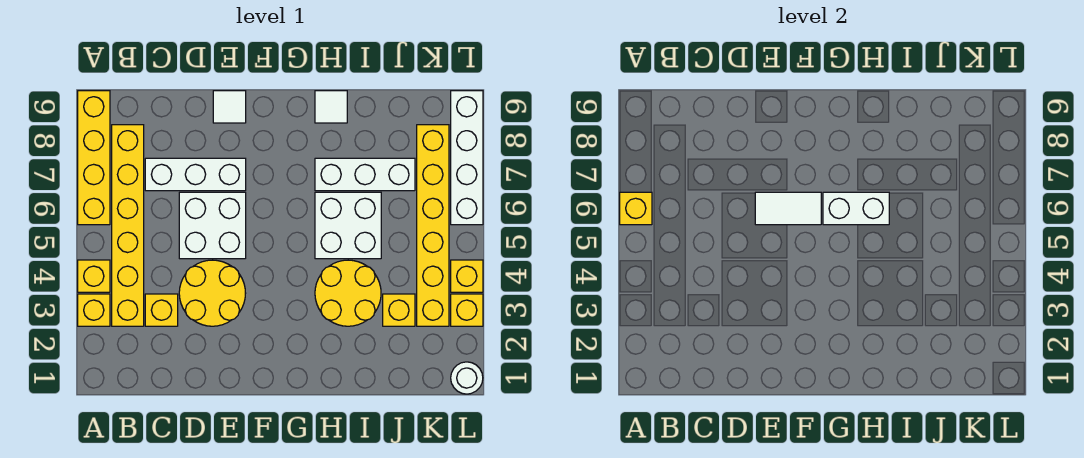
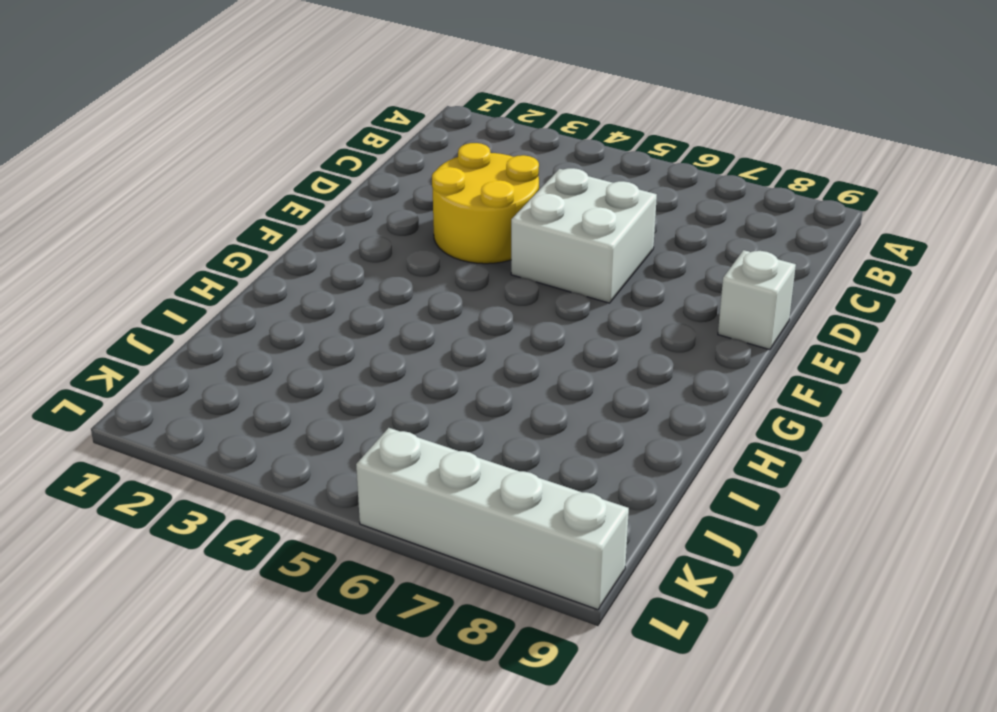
white 1x1 brick [718,250,796,350] -> white 1x1 tile [213,91,246,123]
none -> yellow 1x1 brick [78,294,110,326]
none -> yellow 1x1 brick [78,260,110,292]
none -> yellow 1x4 brick [78,91,110,225]

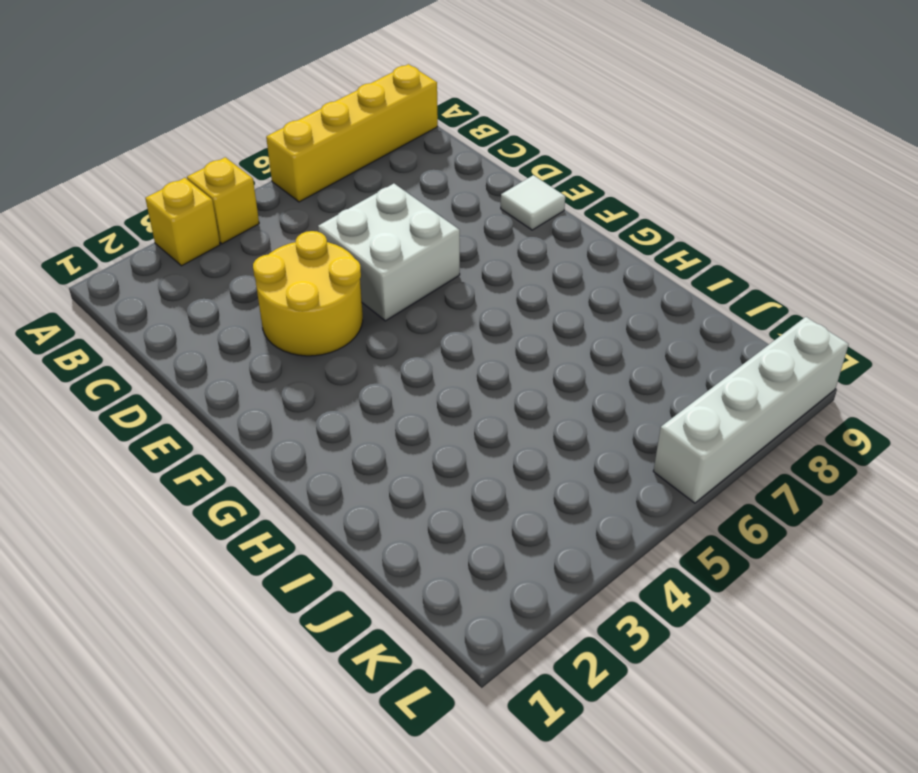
none -> yellow 1x6 brick [112,125,144,326]
none -> yellow 1x1 brick [145,294,178,326]
none -> white 1x3 brick [145,158,246,191]

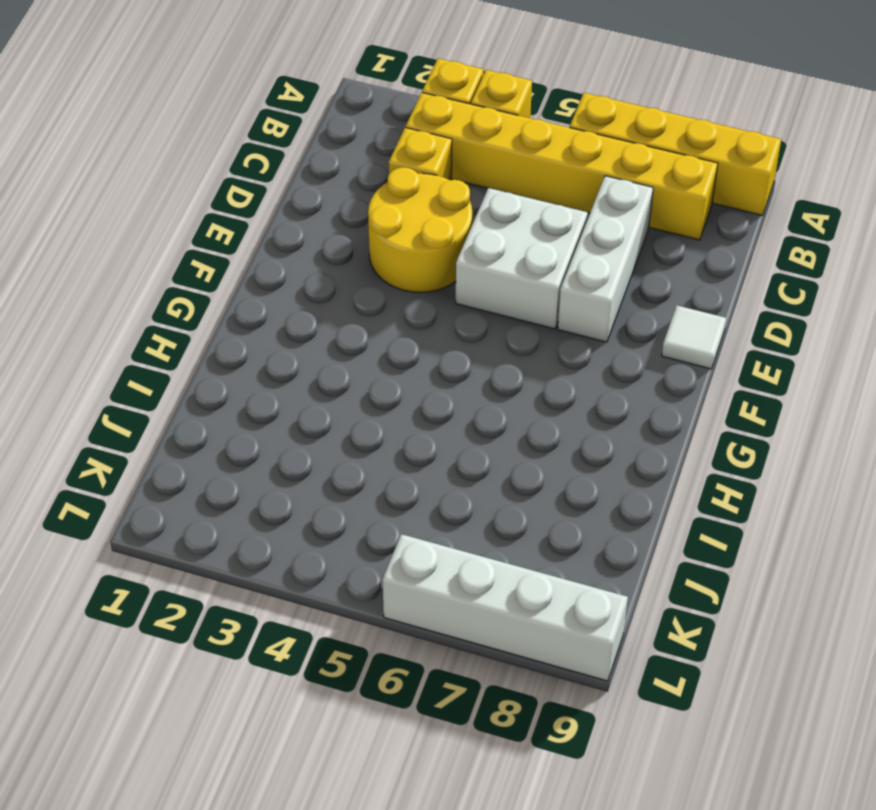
none -> yellow 2x2 round brick [315,260,381,326]
none -> white 2x2 brick [315,192,381,259]
none -> white 1x3 brick [315,158,415,191]

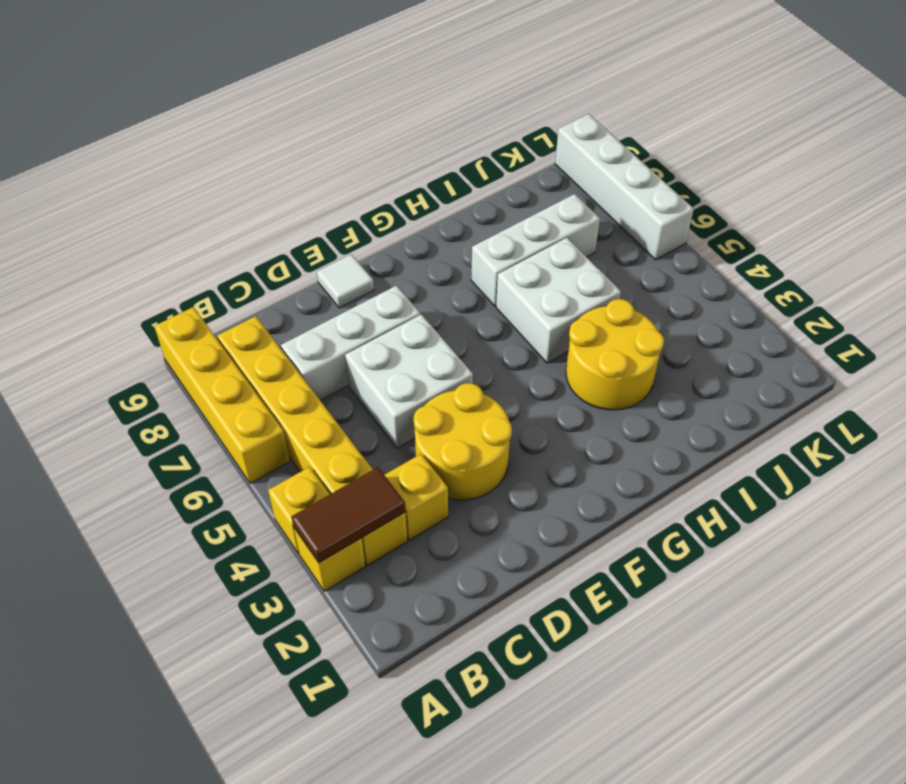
brown 1x2 tile [291,467,405,563] -> none
none -> white 1x1 tile [315,91,347,123]
none -> yellow 1x1 brick [383,294,415,326]
none -> yellow 1x6 brick [417,125,449,326]

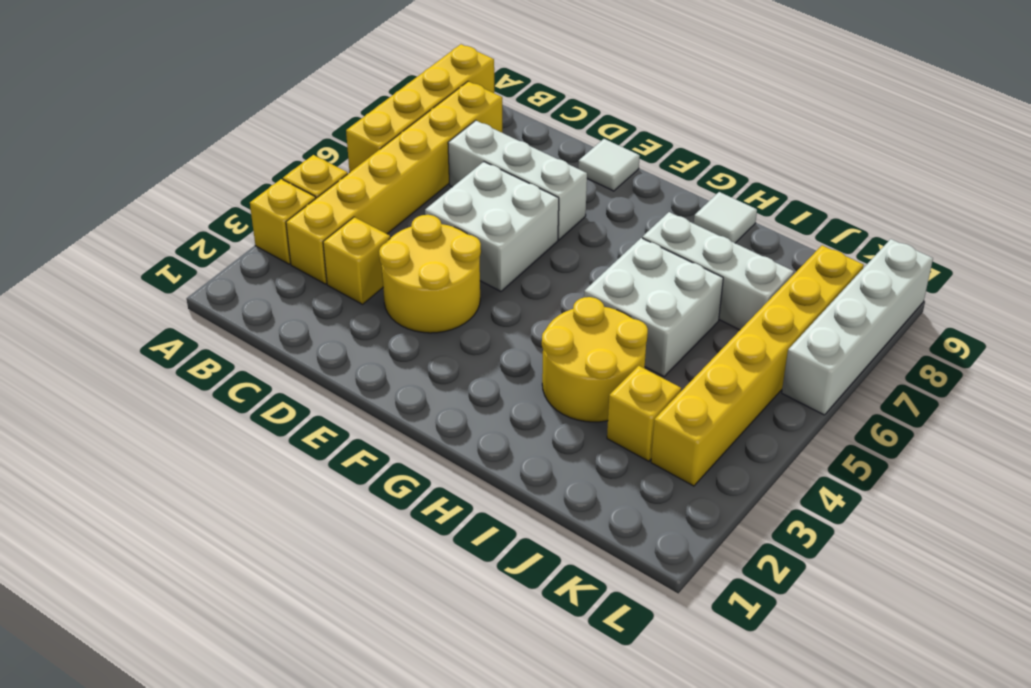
none -> white 1x1 round brick [451,362,483,394]
none -> yellow 1x1 brick [451,294,483,326]
none -> yellow 1x1 brick [451,260,483,292]

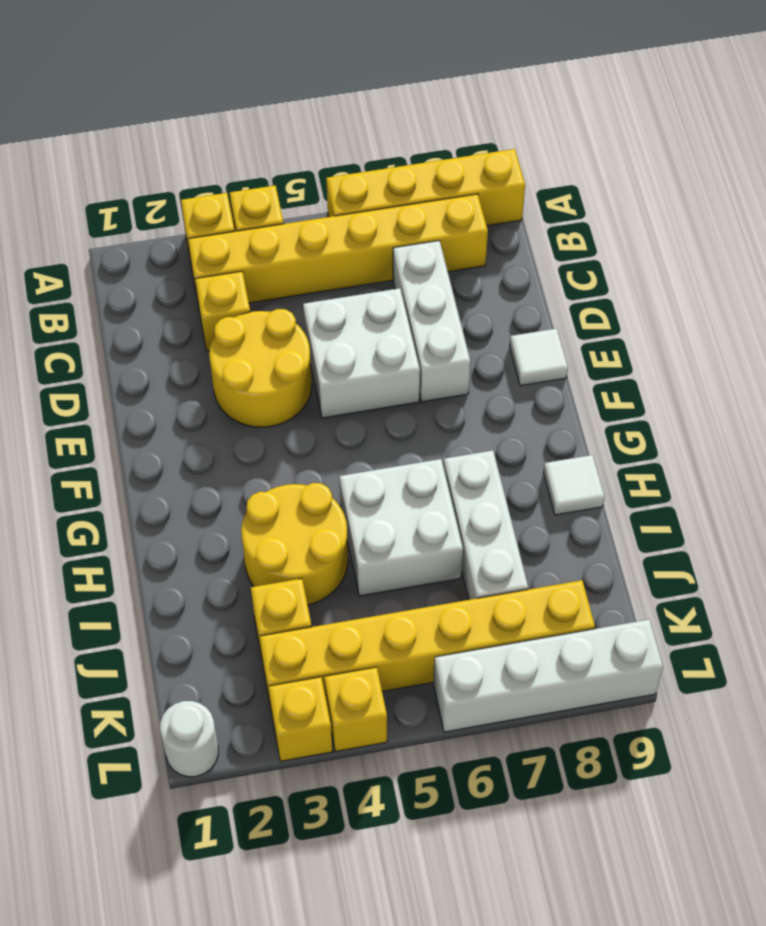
none -> yellow 1x1 brick [620,192,652,225]
none -> white 1x2 tile [755,192,821,225]
none -> white 1x2 brick [823,192,889,225]

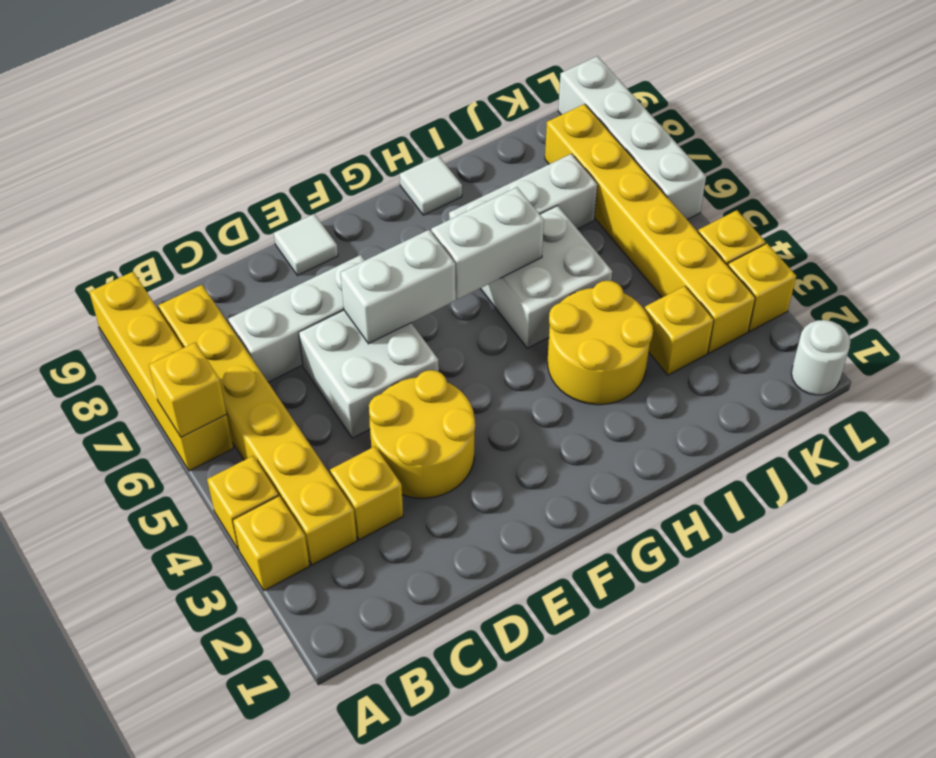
white 1x2 brick [340,230,456,344] -> white 1x2 tile [755,192,821,225]

